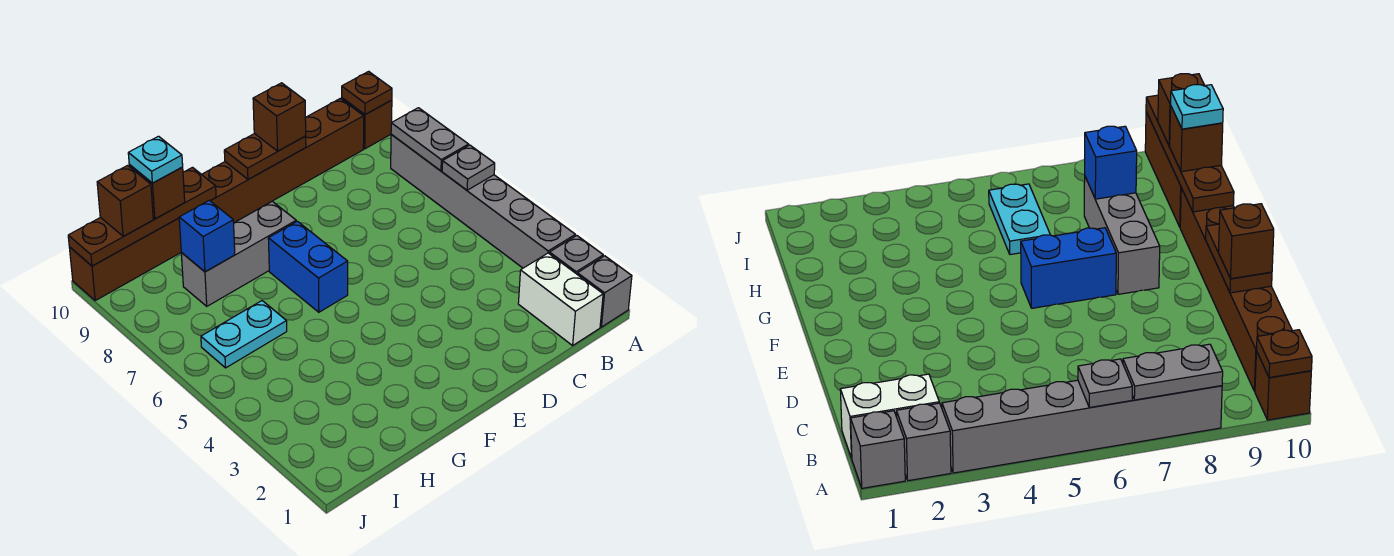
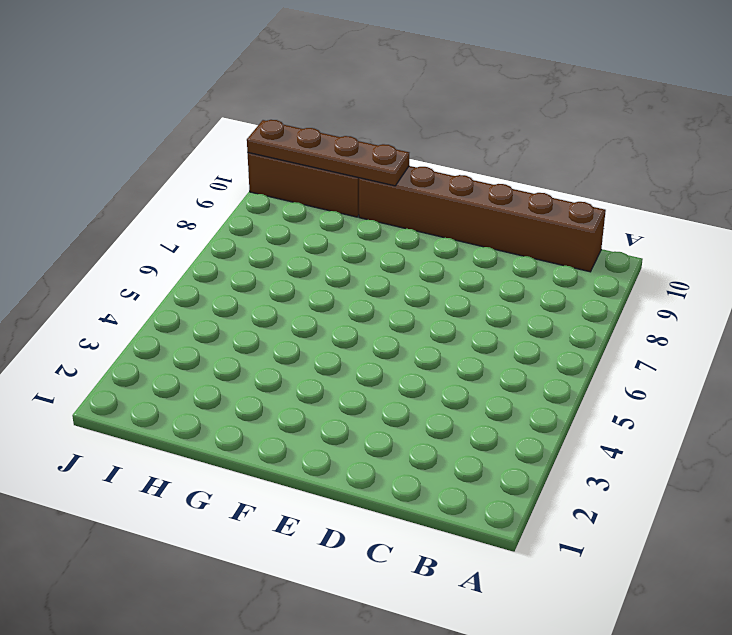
none -> grey 1x1 brick [577,256,632,327]
none -> grey 1x1 brick [549,235,603,274]
none -> grey 1x6 brick [391,135,575,268]

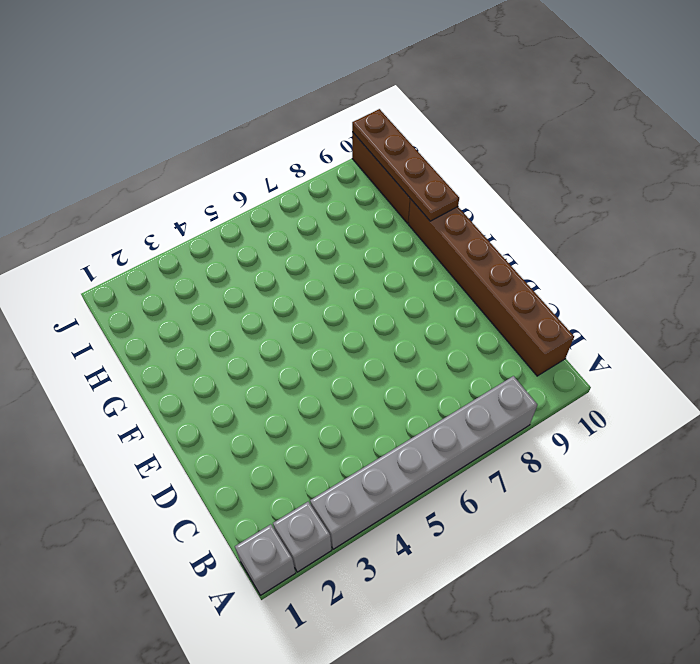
none -> brown 1x1 brick [342,98,392,149]
none -> white 1x2 brick [518,253,603,345]
none -> blue 1x2 brick [268,221,348,312]

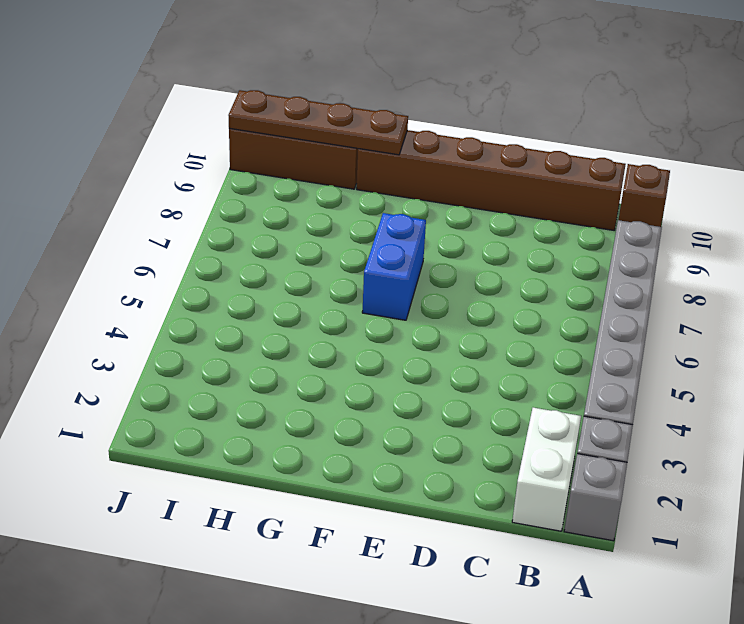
none -> grey 1x3 brick [181,201,296,306]
none -> cyan 1x2 plate [201,301,287,368]
none -> grey 1x1 plate [442,145,495,190]

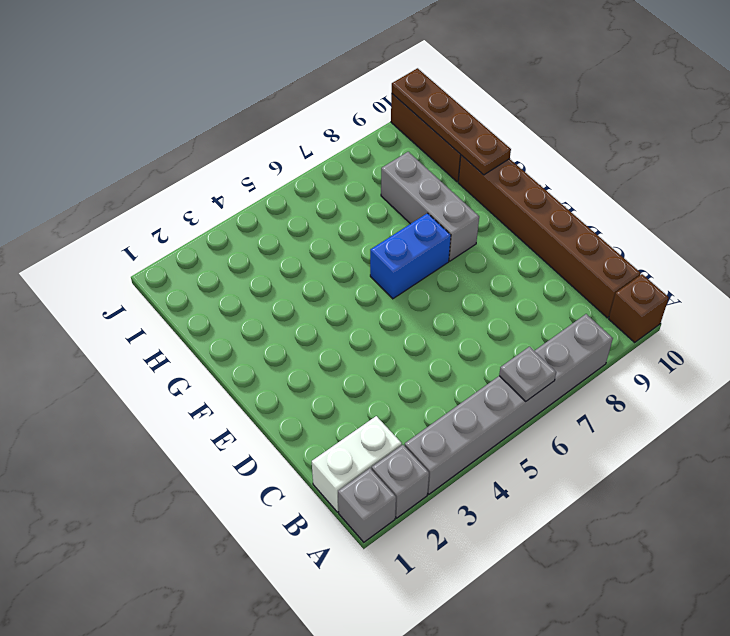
none -> cyan 1x2 plate [201,301,287,368]
none -> grey 1x2 plate [391,108,469,171]
none -> brown 1x1 plate [342,71,392,115]

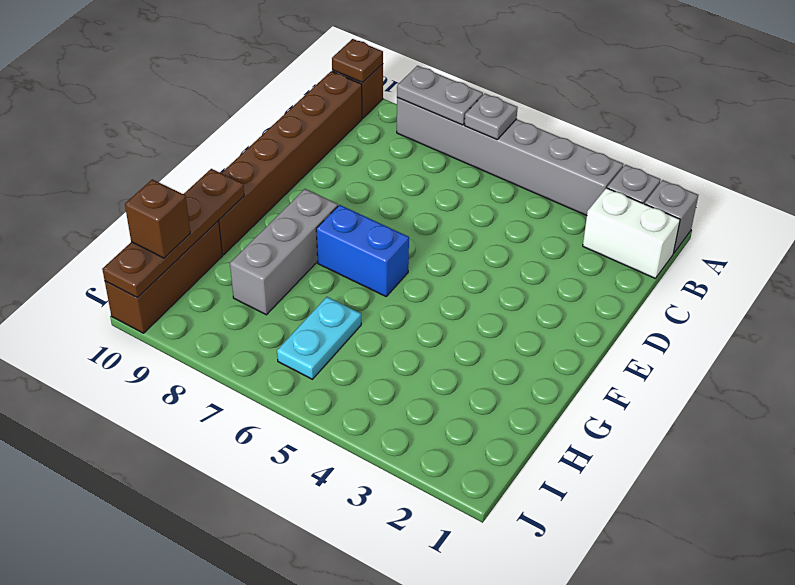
none -> brown 1x2 plate [224,134,306,179]
none -> blue 1x1 brick [179,200,235,272]
none -> brown 1x1 brick [253,83,306,151]

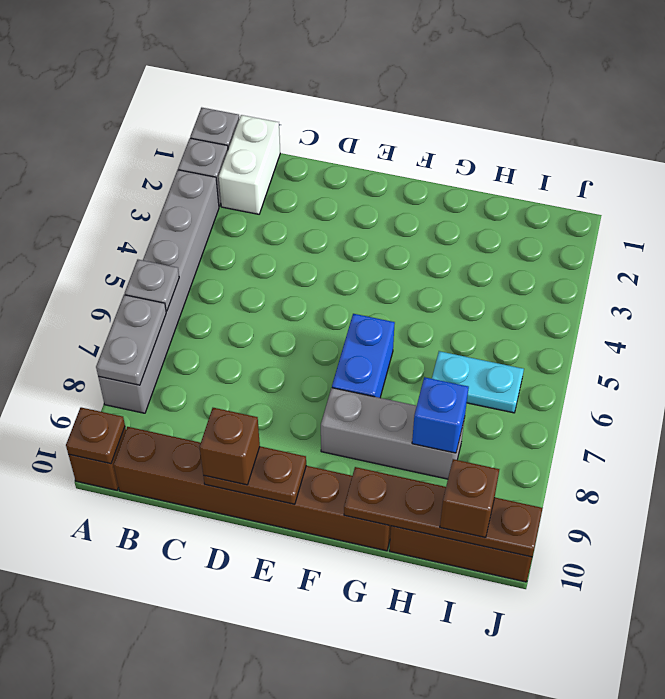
none -> brown 1x1 brick [129,165,185,219]
none -> cyan 1x1 plate [128,136,183,183]

